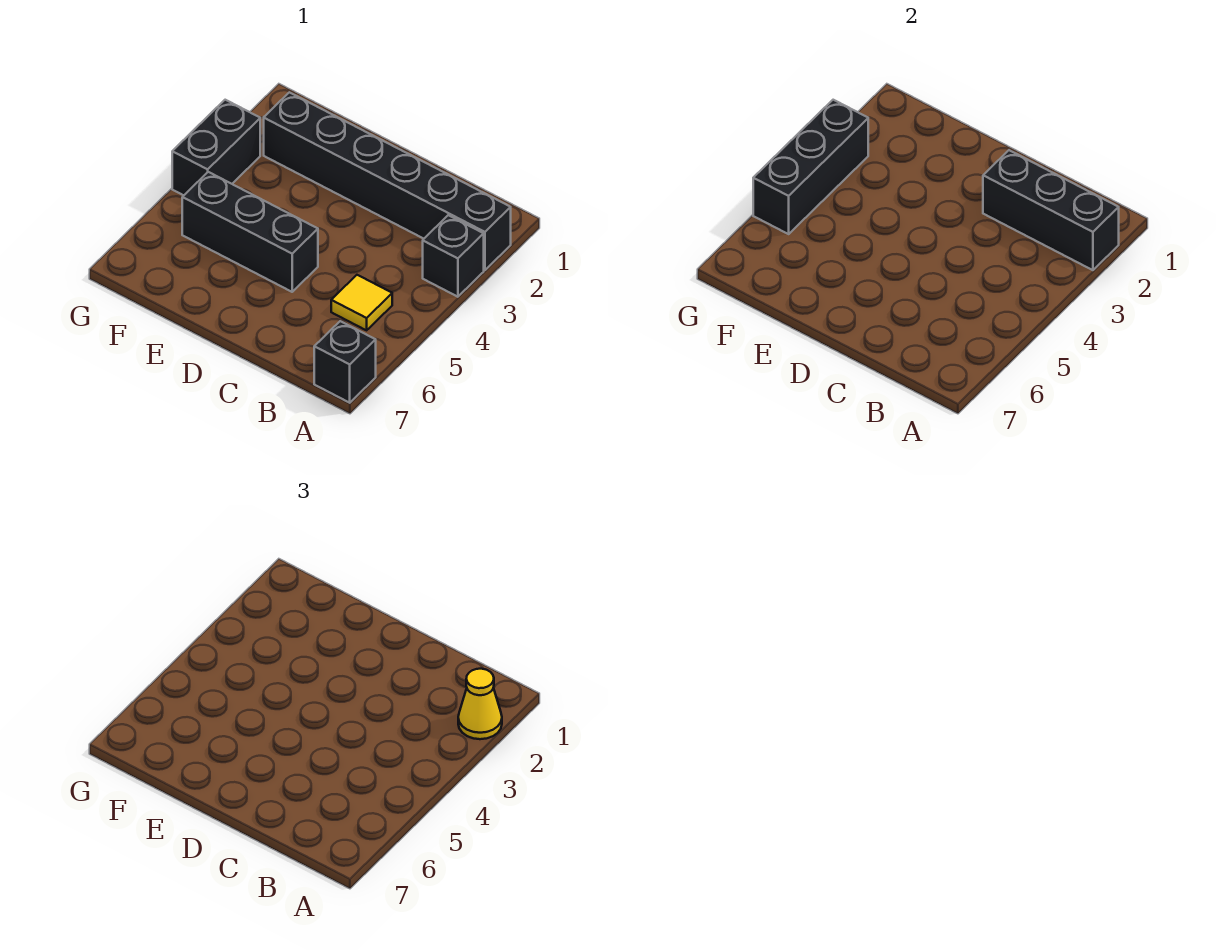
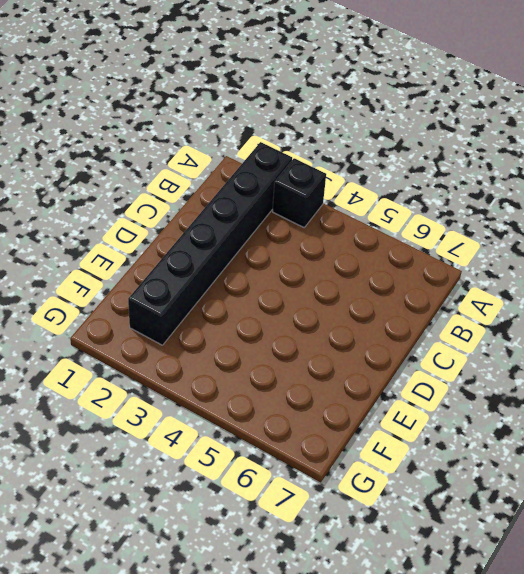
none -> black 1x1 brick [314,321,376,403]
none -> yellow 1x1 tile [331,275,392,330]

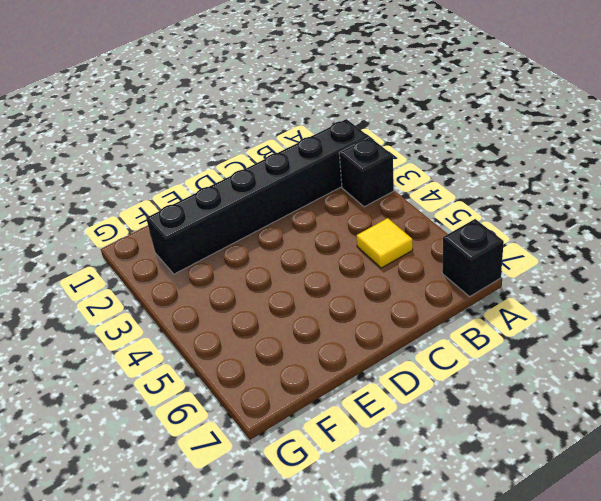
none -> black 1x3 brick [182,172,318,292]
none -> black 1x2 brick [172,100,260,195]

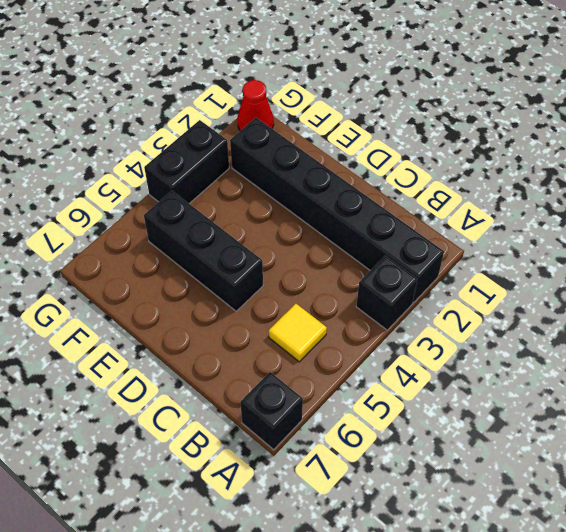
red 1x1 cone [238,80,274,131] -> none
none -> black 1x3 brick [983,150,1119,270]
none -> black 1x3 brick [753,100,868,234]

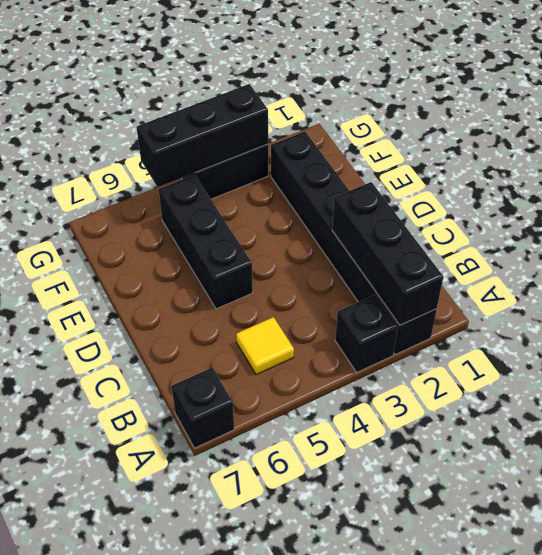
none -> yellow 1x1 cone [458,669,502,739]

